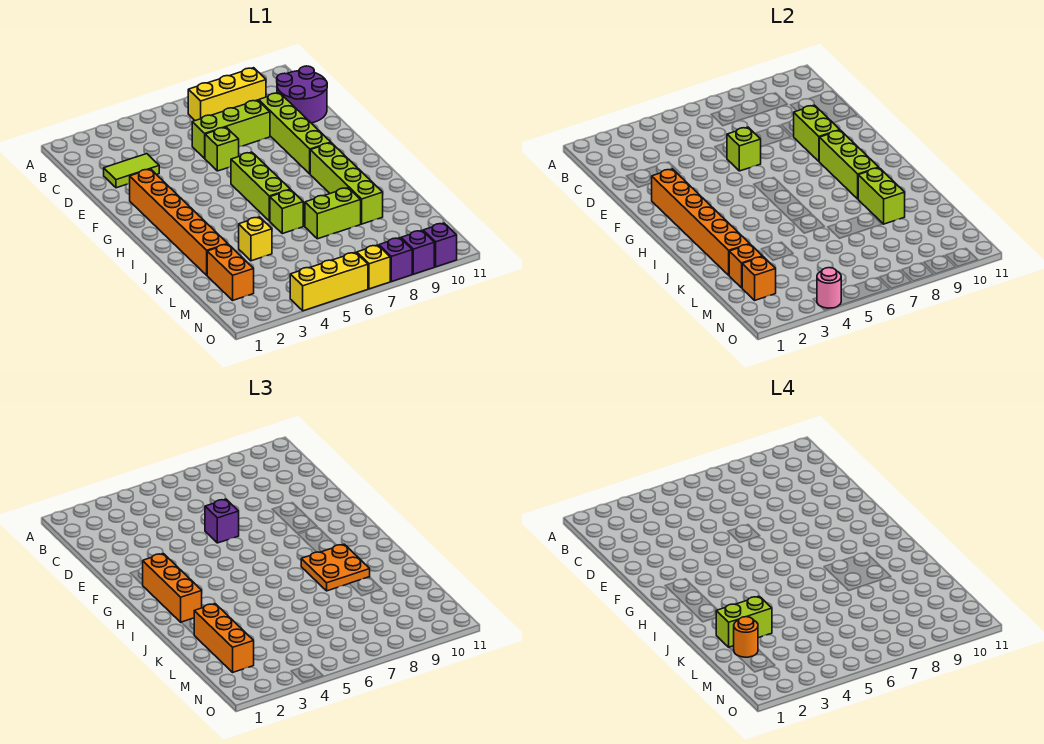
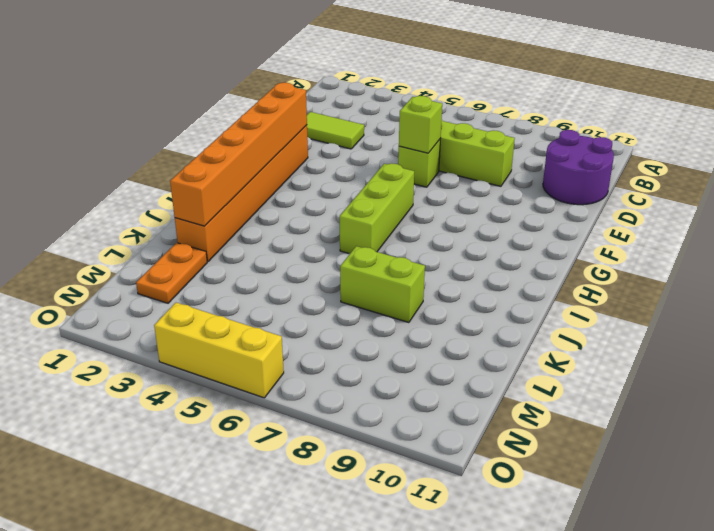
orange 1x2 plate [136,243,207,303] -> orange 1x2 brick [207,244,254,300]
none -> yellow 1x3 brick [188,68,266,121]
none -> lime 1x4 brick [259,93,331,174]
none -> lime 1x4 brick [310,143,383,224]
none -> lime 1x1 brick [270,190,303,234]

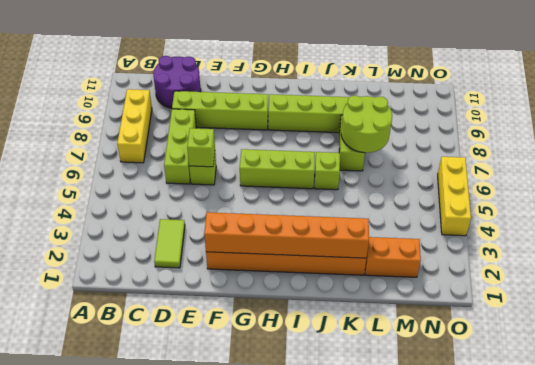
lime 2x2 round brick [341,96,392,153] -> none
none -> yellow 1x1 brick [239,217,272,261]
none -> yellow 1x1 brick [357,245,390,289]
none -> purple 1x1 brick [379,238,412,282]
none -> purple 1x1 brick [401,231,434,274]

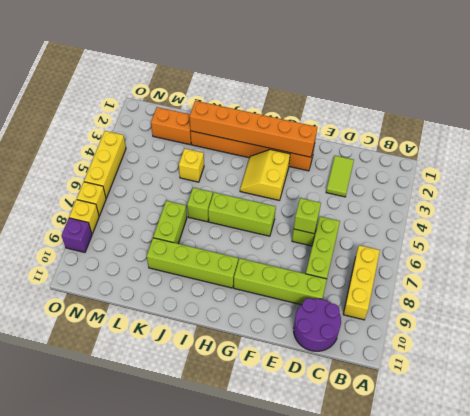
yellow 2x2 slope [240,149,290,200] -> none
yellow 1x1 brick [69,200,99,234] -> purple 1x1 brick [379,238,412,282]
none -> purple 1x1 brick [423,223,457,267]
none -> lime 1x2 brick [794,105,840,161]
none -> lime 1x3 brick [819,130,879,199]
none -> lime 1x2 brick [858,168,905,224]

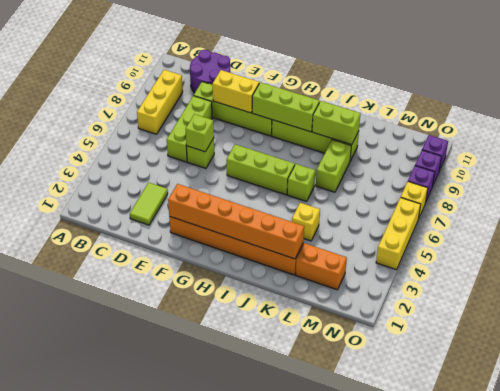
yellow 1x2 brick [212,70,259,113] -> lime 1x2 brick [794,105,840,161]
none -> orange 1x1 brick [729,244,763,288]
none -> orange 1x1 brick [742,257,776,300]
none -> pink 1x1 round brick [817,268,841,308]
none -> purple 1x1 brick [205,499,239,543]

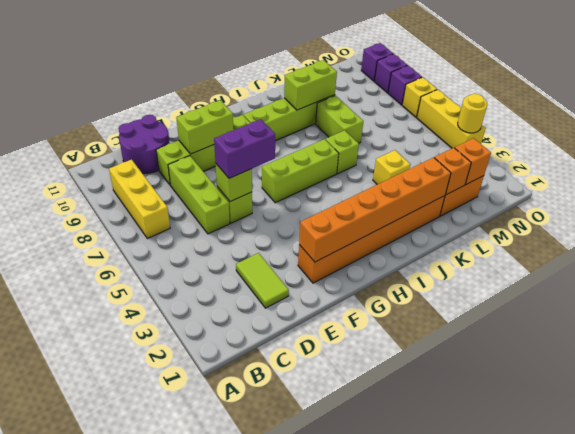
purple 1x2 brick [214,119,275,178] -> purple 1x1 brick [205,499,239,543]
yellow 1x1 round brick [458,94,487,133] -> pink 1x1 round brick [817,268,841,308]
none -> lime 1x3 brick [819,130,879,199]
none -> orange 1x3 brick [143,554,202,622]
none -> orange 2x2 plate [301,544,370,591]
none -> orange 1x3 brick [194,604,254,672]

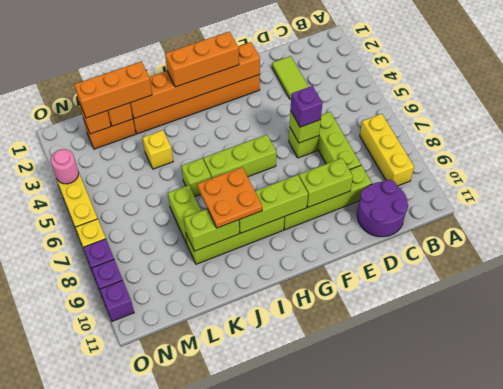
none -> lime 1x2 brick [716,596,772,647]
none -> orange 1x1 round brick [734,617,758,657]

